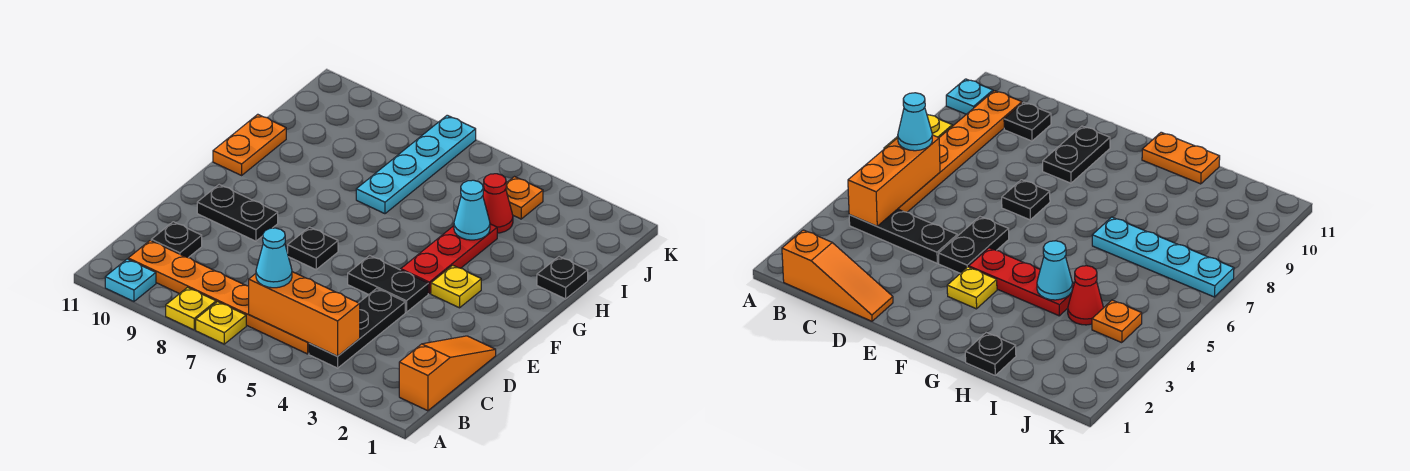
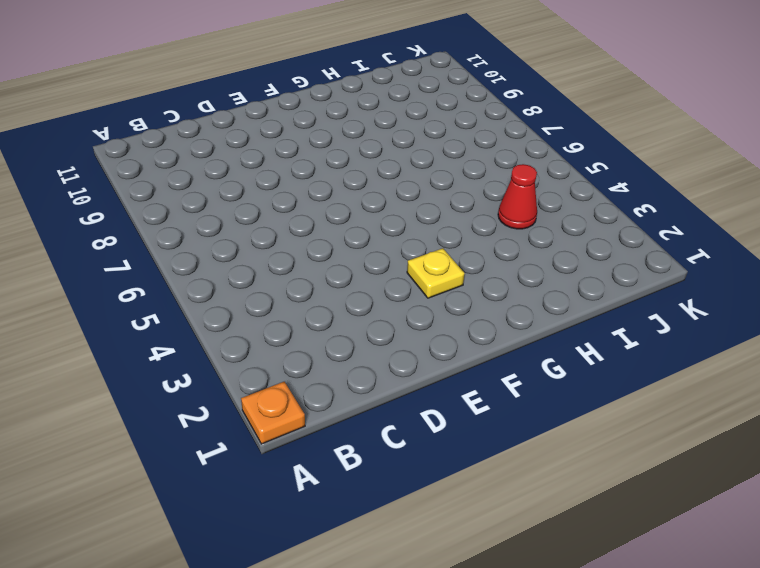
orange 1x1 plate [241,382,305,444] -> orange 1x1 plate moved to [506,177,543,219]
none -> yellow 1x1 plate [196,302,246,344]
none -> yellow 1x1 plate [166,288,216,330]
none -> cyan 1x1 plate [105,259,156,301]

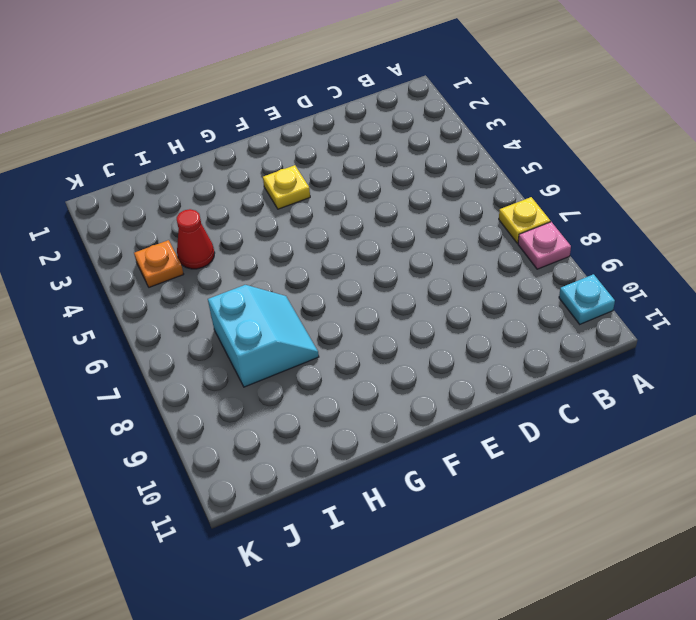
pink 1x1 plate [518,222,571,269] -> yellow 1x1 plate [166,288,216,330]
cyan 2x2 slope [208,285,319,387] -> cyan 1x4 plate [356,115,476,214]
none -> orange 1x3 slope [399,336,496,411]
none -> black 1x3 plate [309,288,405,368]
none -> orange 1x6 plate [128,240,309,354]

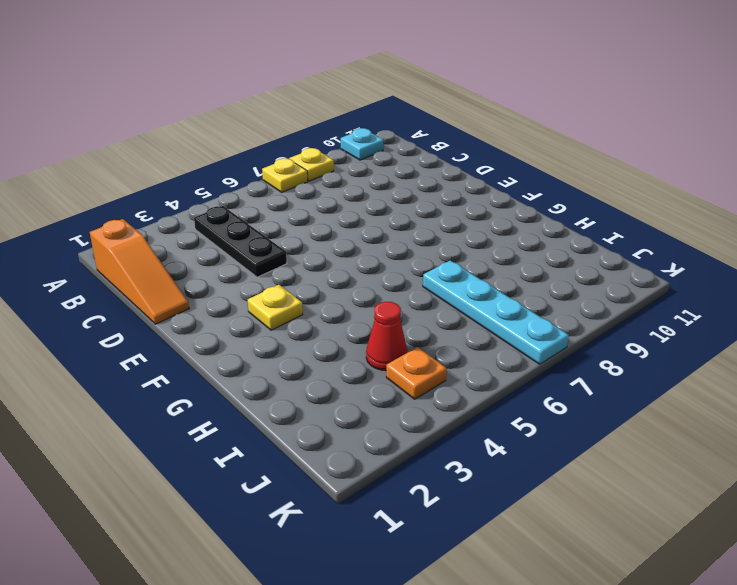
none -> orange 1x6 plate [128,240,309,354]
none -> black 1x1 plate [151,222,202,258]
none -> black 1x2 plate [348,256,428,312]

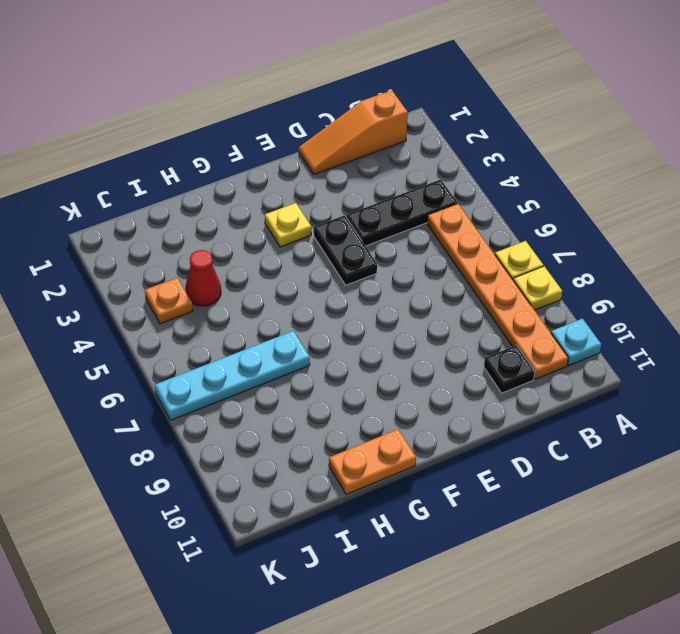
none -> black 1x1 plate [288,227,338,269]
none -> black 1x2 plate [197,185,278,241]
none -> red 1x3 plate [401,224,497,293]

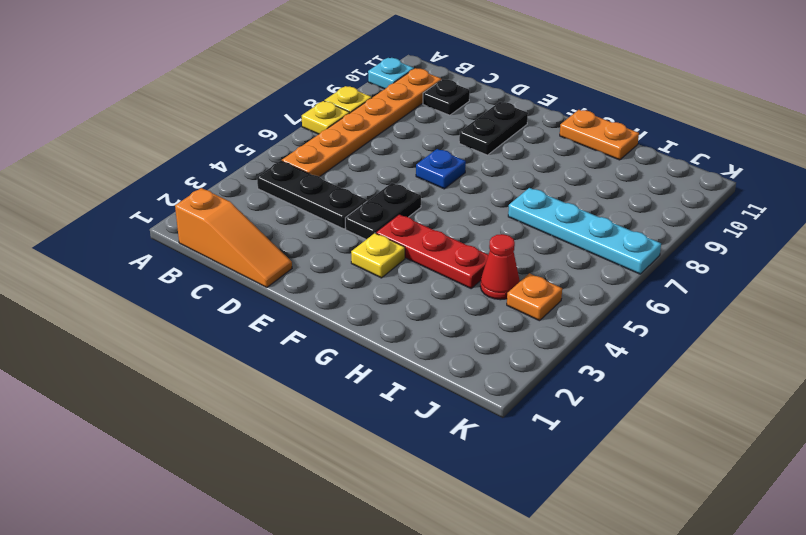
blue 1x1 plate [416,149,466,189] -> black 1x1 plate [288,227,338,269]
none -> black 1x1 plate [537,257,588,299]
none -> orange 1x3 brick [249,272,360,356]
none -> cyan 1x1 cone [454,180,490,240]

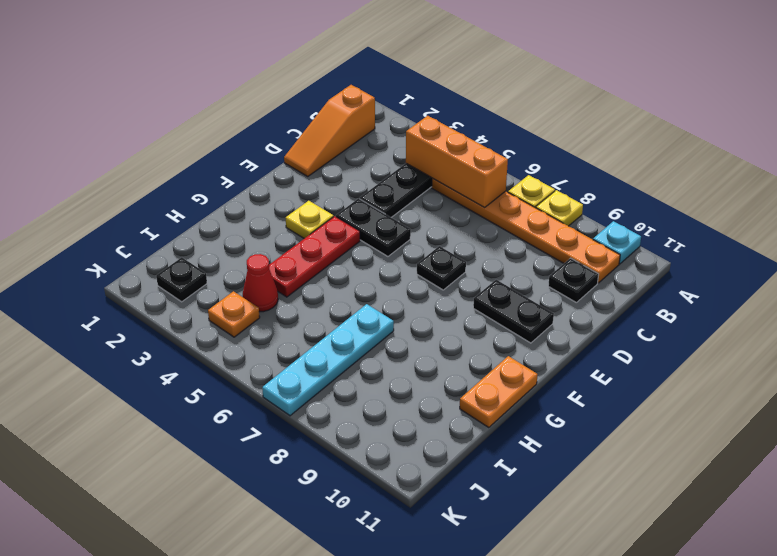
black 1x1 plate [156,257,207,302] -> black 1x1 plate moved to [537,257,588,299]
none -> cyan 1x1 cone [454,180,490,240]
none -> cyan 1x1 cone [256,228,292,288]

